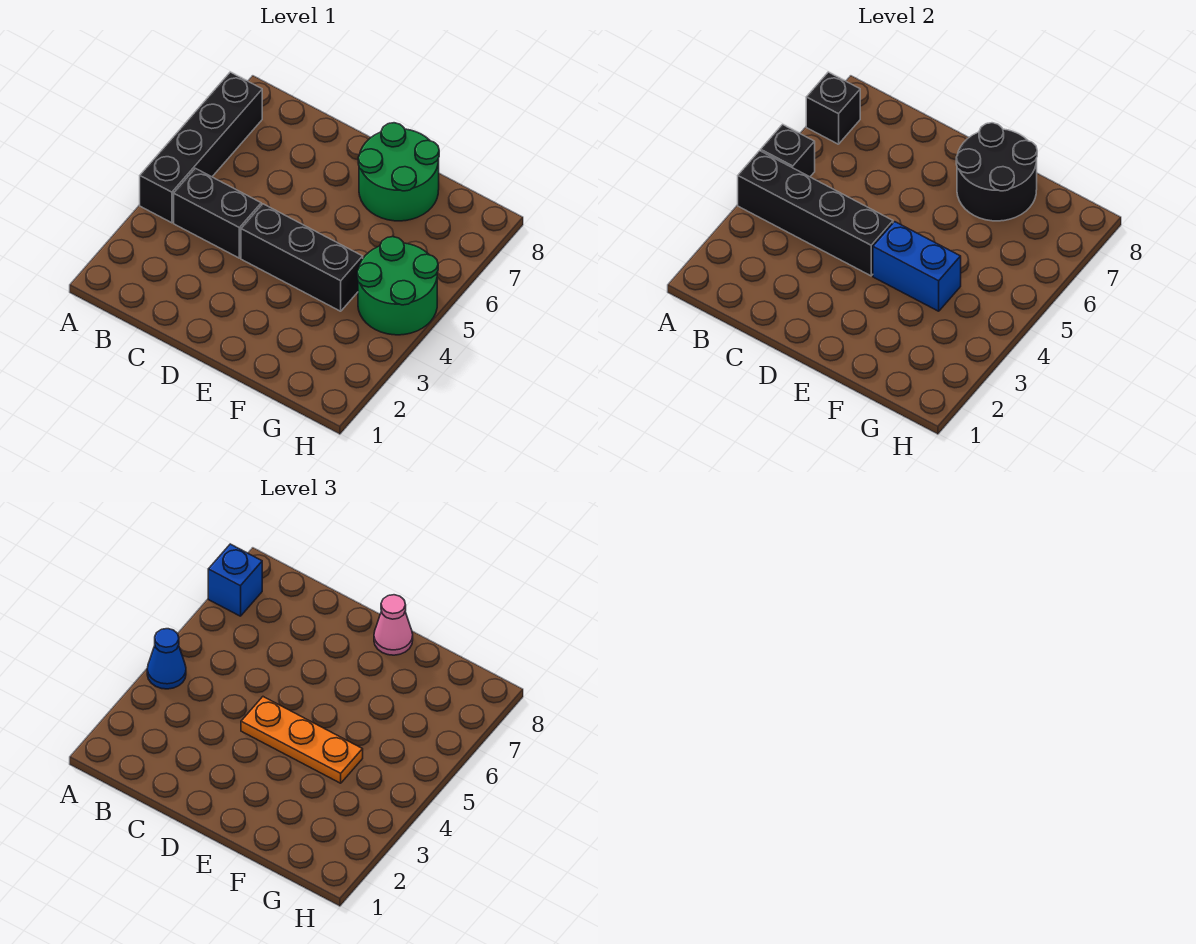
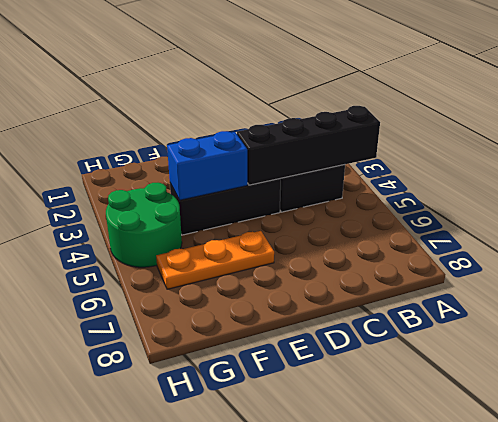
orange 1x3 plate [156,231,274,289] -> orange 1x3 plate moved to [241,697,363,783]
none -> black 1x4 brick [140,72,262,223]
none -> green 2x2 round brick [358,123,439,221]
none -> black 1x1 brick [761,125,815,177]

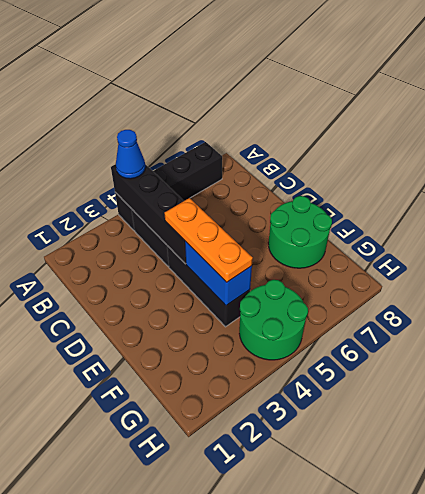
none -> black 1x1 brick [761,125,815,177]
none -> black 1x1 brick [806,72,860,144]
none -> black 2x2 round brick [956,123,1037,221]

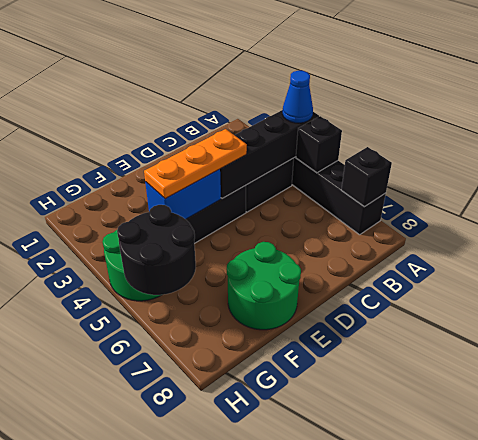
black 2x2 round brick [117,205,196,295] -> black 2x2 round brick moved to [956,123,1037,221]
none -> blue 1x1 brick [208,544,262,616]
none -> pink 1x1 cone [374,595,413,655]

